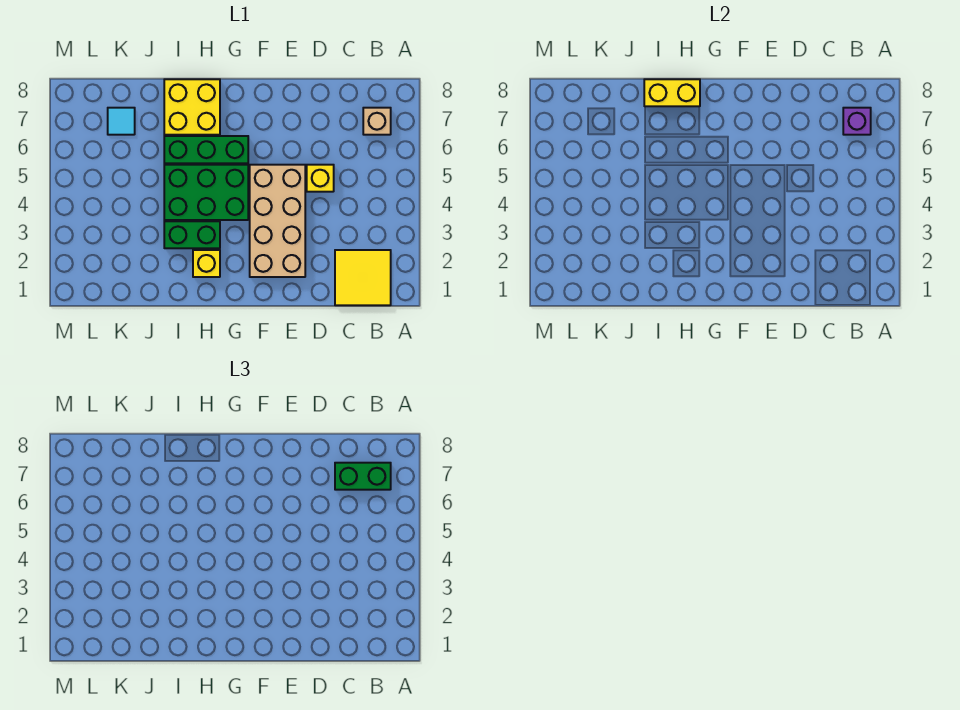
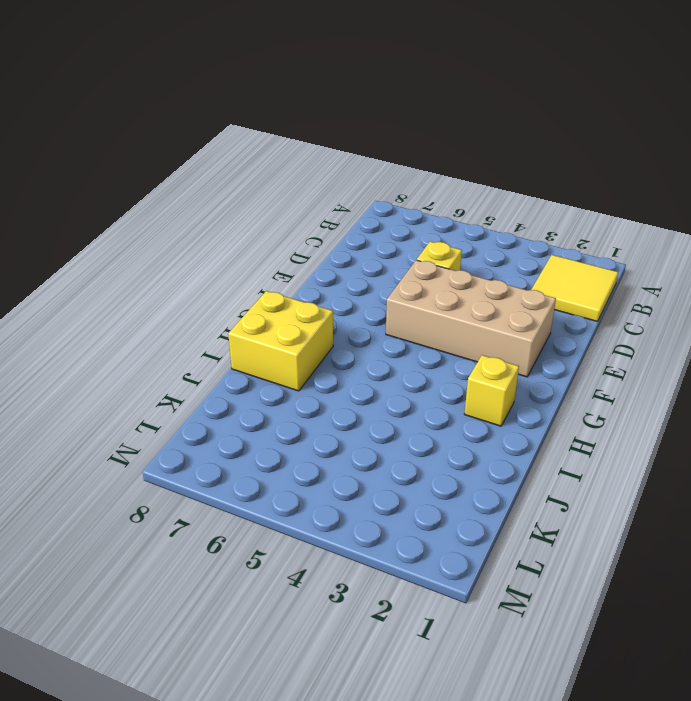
none -> tan 1x1 brick [363,108,391,135]
none -> green 2x3 brick [164,165,248,220]
none -> green 1x3 brick [164,136,248,163]

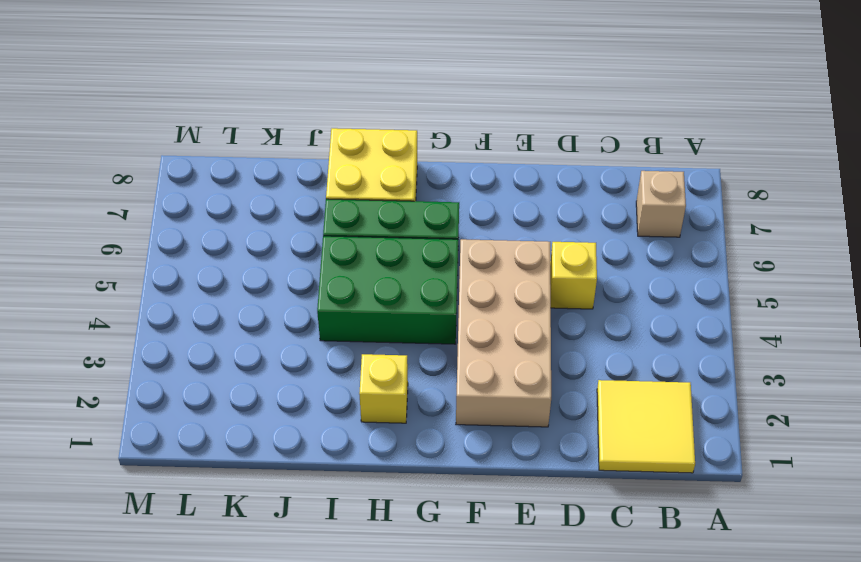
none -> green 1x2 brick [164,221,220,248]
none -> cyan 1x1 tile [108,108,135,135]
none -> purple 1x1 brick [843,108,871,135]

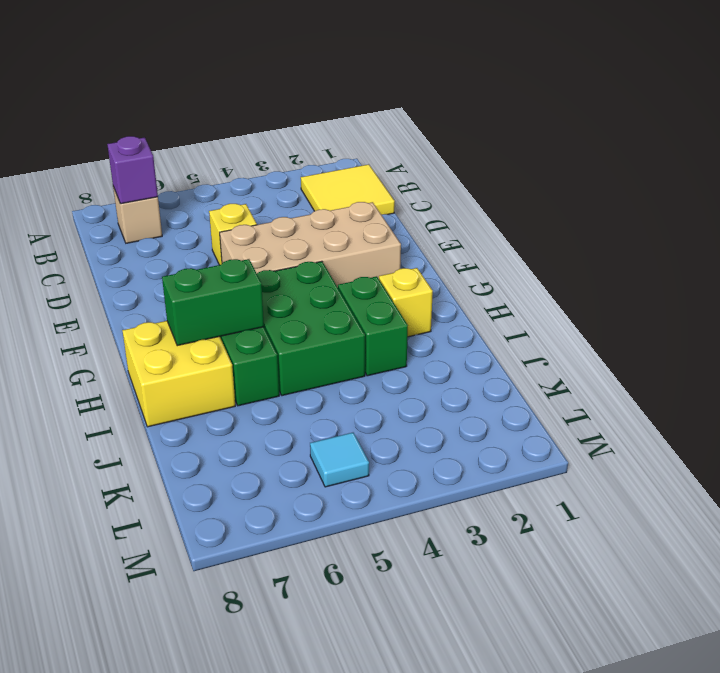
green 1x2 brick [162,259,264,346] -> green 1x2 brick turned to [335,463,391,490]
cyan 1x1 tile [310,433,369,487] -> cyan 1x1 tile moved to [108,108,135,135]
none -> yellow 1x2 brick [644,79,700,106]

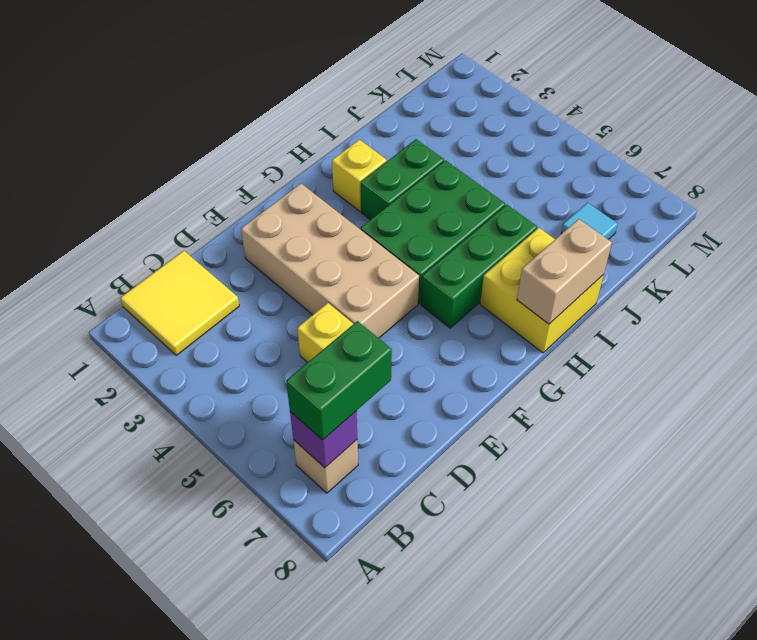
tan 1x2 brick [517,219,612,324] -> yellow 1x2 brick [644,79,700,106]

